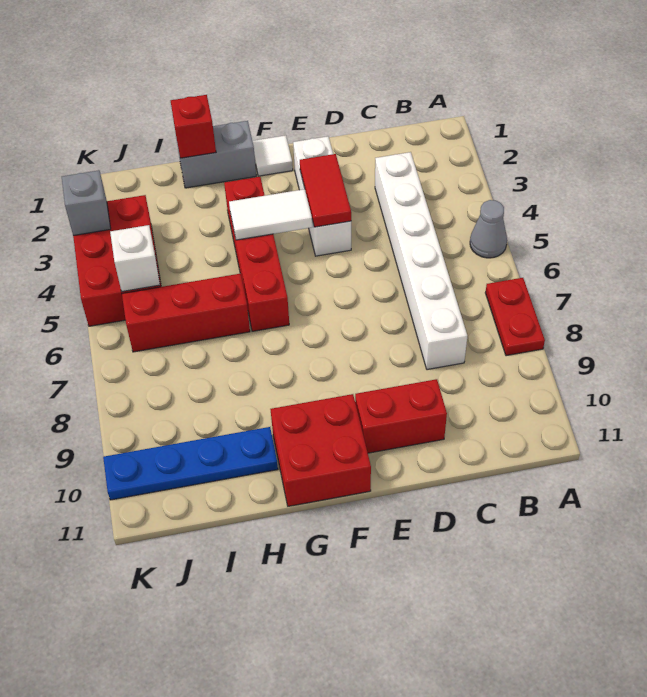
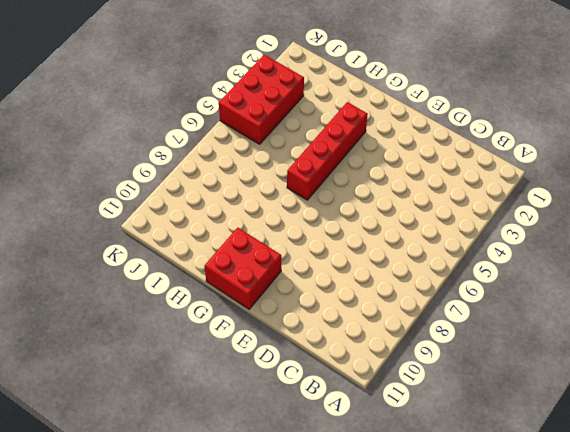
none -> grey 1x1 cone [470,200,507,258]
none -> red 1x2 plate [485,278,545,356]
none -> white 1x6 brick [375,152,467,370]

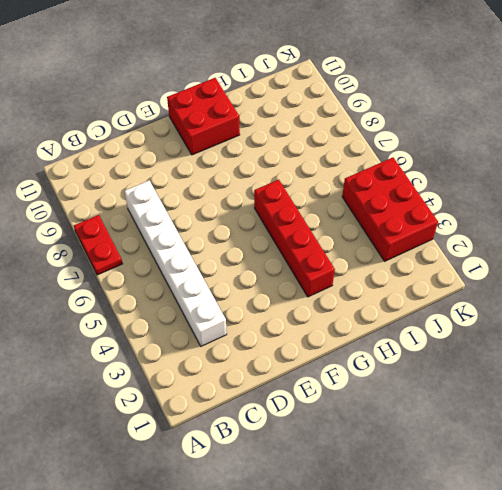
none -> grey 1x1 cone [470,200,507,258]
none -> red 1x2 brick [355,379,447,453]
none -> white 1x3 brick [293,136,351,256]

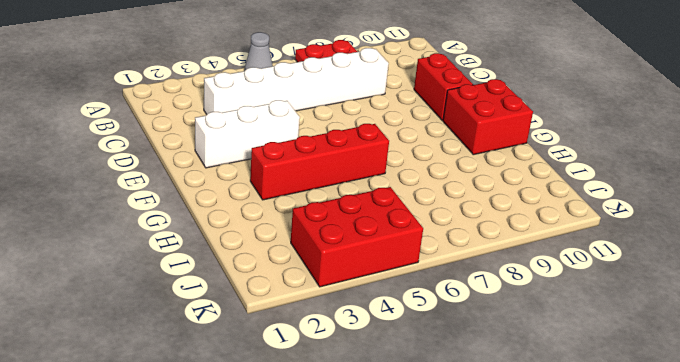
none -> white 1x1 tile [253,135,293,176]
none -> grey 1x2 brick [177,121,256,188]
none -> red 1x3 brick [122,274,250,352]

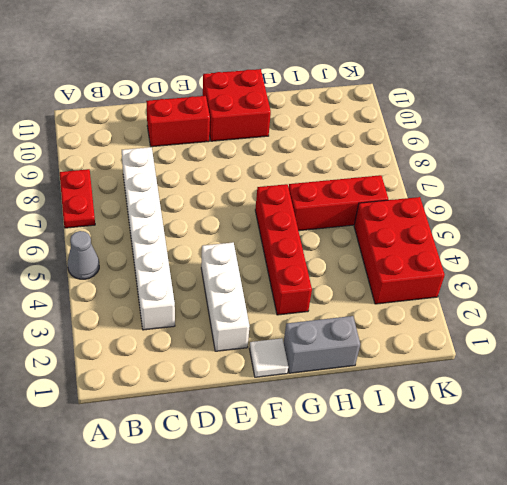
none -> blue 1x4 plate [103,427,278,500]
none -> red 1x2 tile [300,154,351,227]
none -> white 1x2 tile [229,189,312,240]

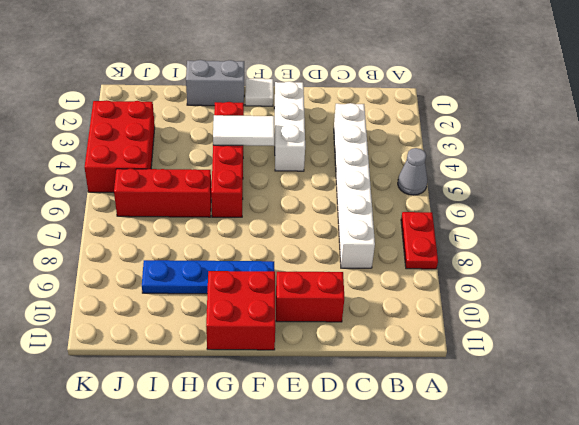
blue 1x4 plate [142,260,274,294] -> blue 1x4 plate moved to [103,427,278,500]
none -> red 1x2 tile [300,154,351,227]
none -> red 1x1 brick [171,95,216,158]
none -> white 1x1 brick [110,225,160,292]

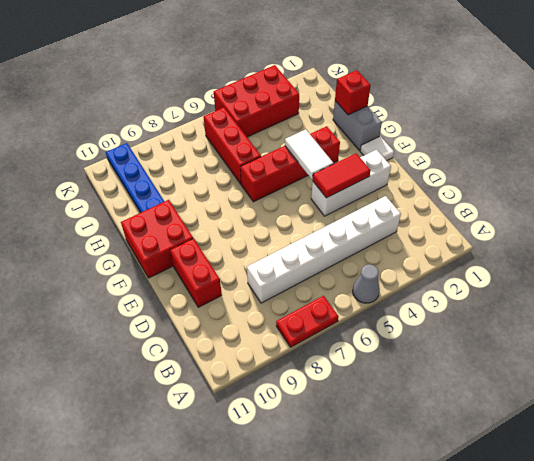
none -> white 1x1 brick [110,225,160,292]
none -> grey 1x1 brick [62,170,111,236]

